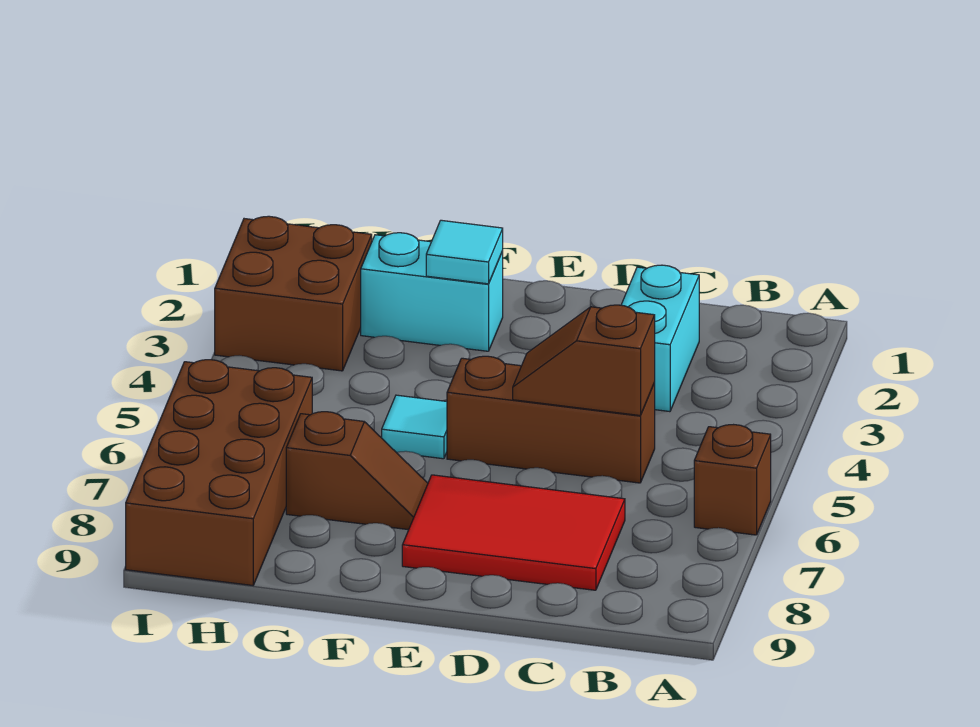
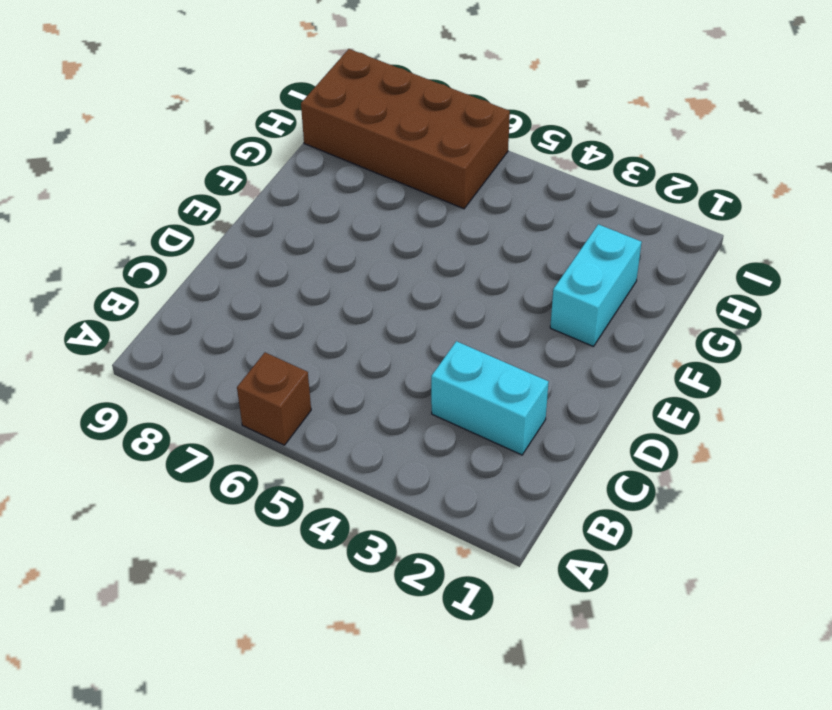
none -> brown 1x3 brick [447,356,655,483]
none -> red 2x3 tile [402,475,625,590]

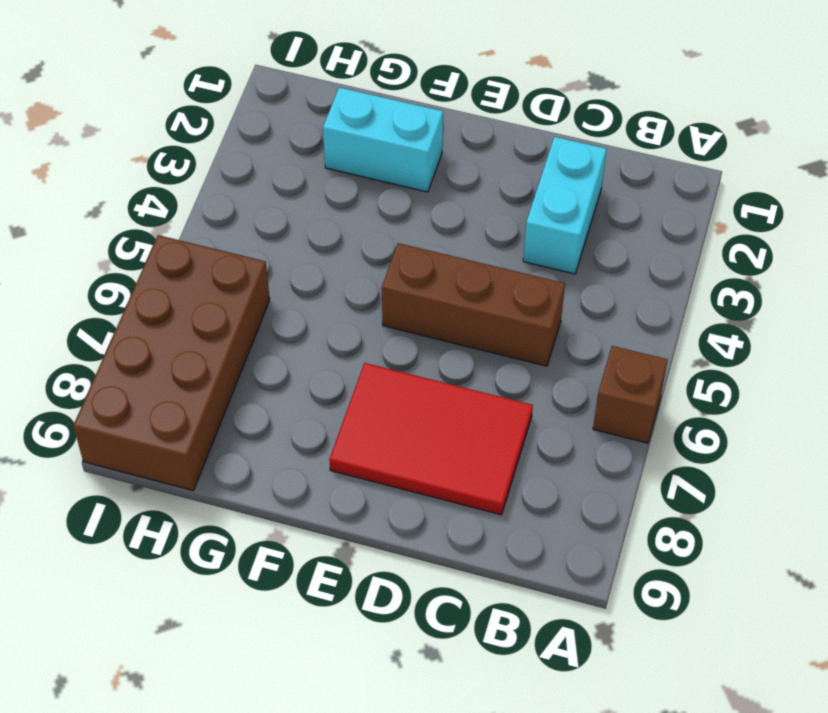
none -> cyan 1x1 tile [382,395,447,459]
none -> brown 1x2 slope [286,412,428,530]

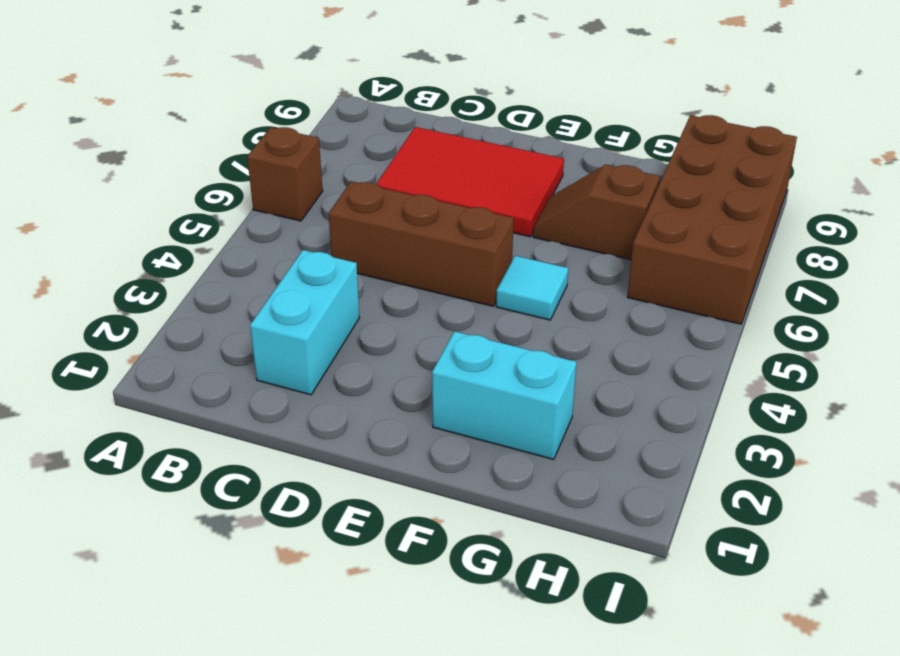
none -> brown 2x2 brick [215,216,372,371]
none -> brown 1x2 slope [513,305,655,416]

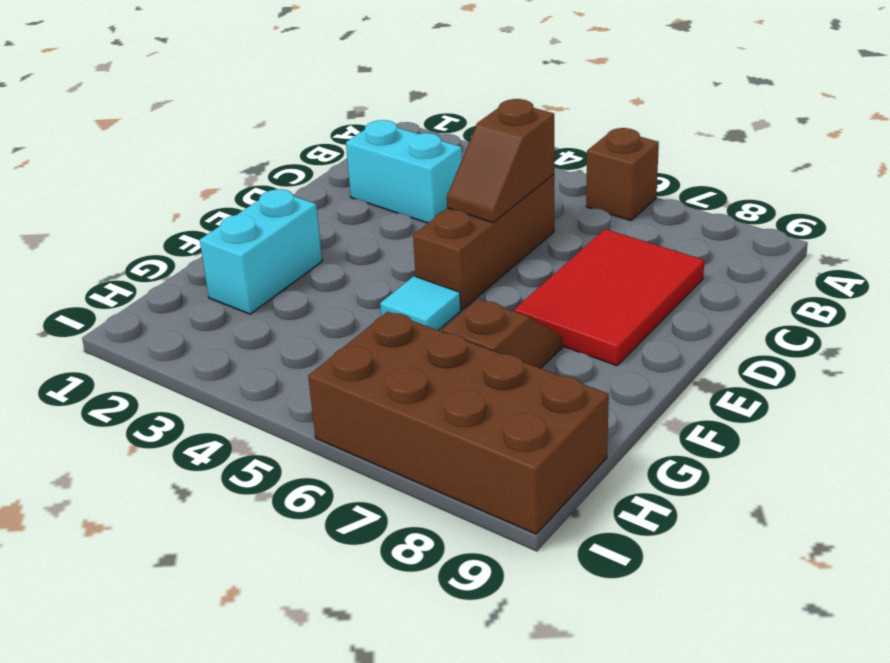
none -> brown 2x2 brick [215,216,372,371]
none -> cyan 1x1 tile [426,220,503,284]

